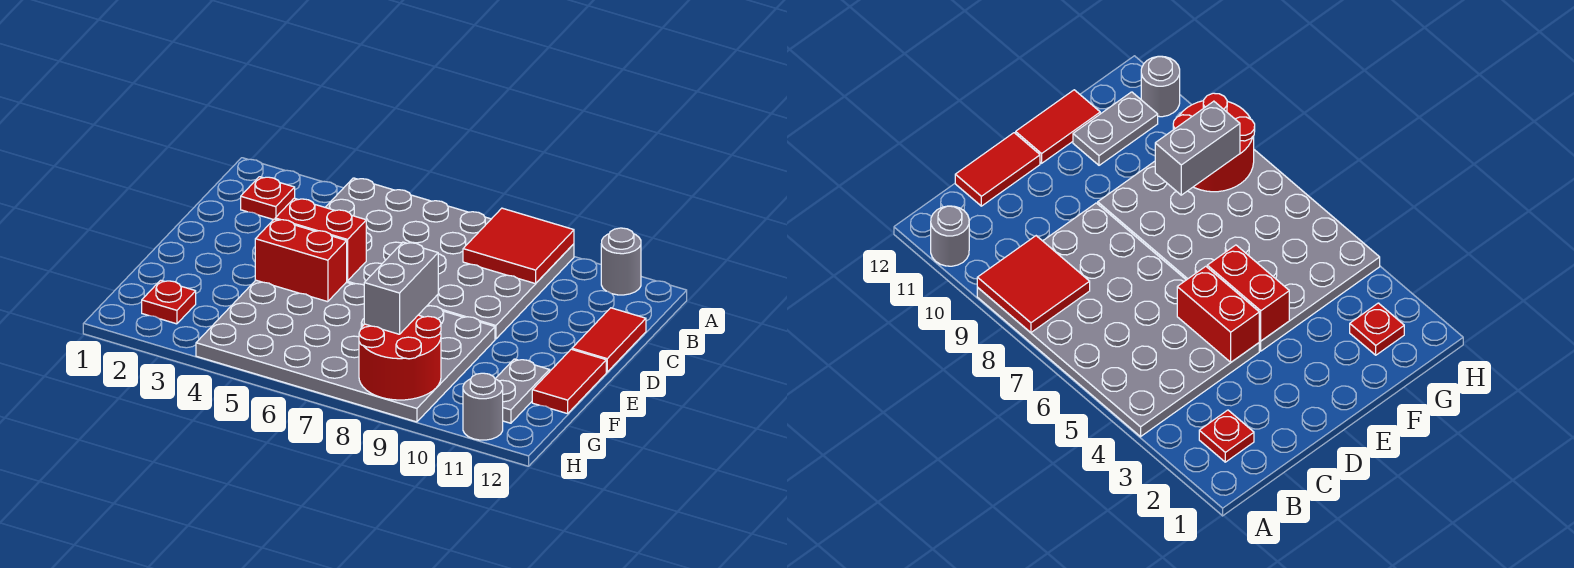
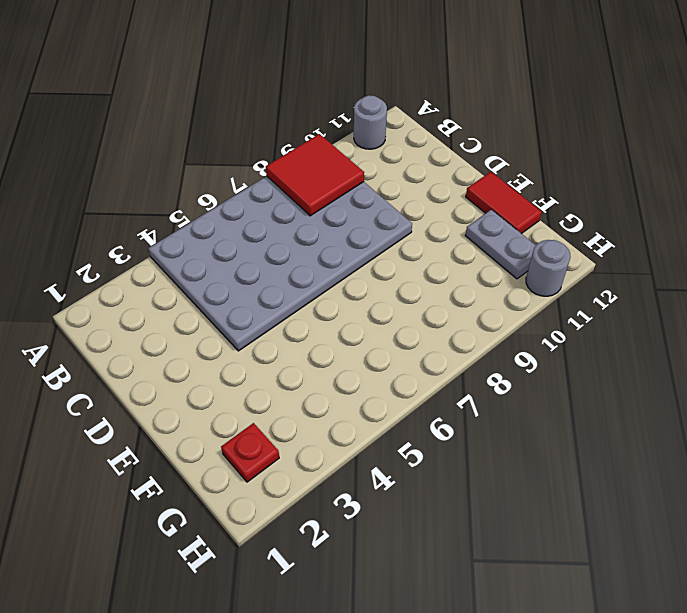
none -> red 1x1 plate [241,177,295,220]
none -> red 1x2 tile [572,308,646,372]
none -> grey 4x6 plate [196,280,495,422]

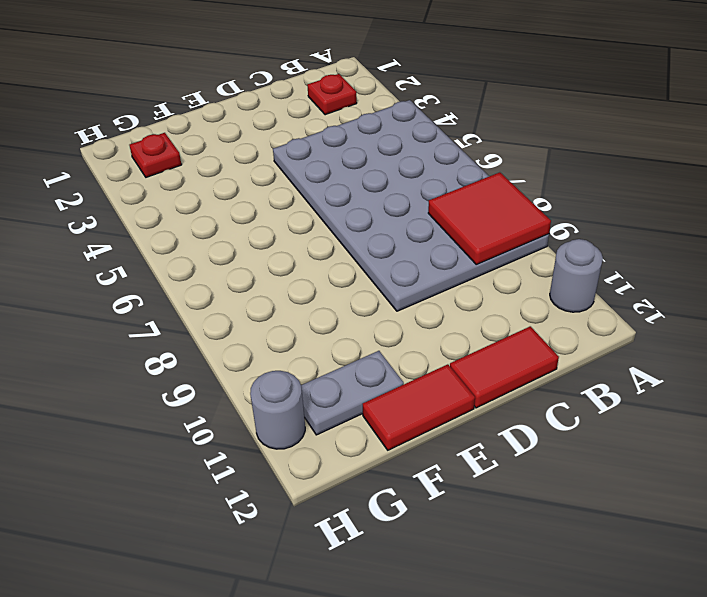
none -> grey 4x6 plate [196,280,495,422]
none -> red 1x2 brick [275,198,366,281]
none -> red 1x2 brick [255,219,347,302]

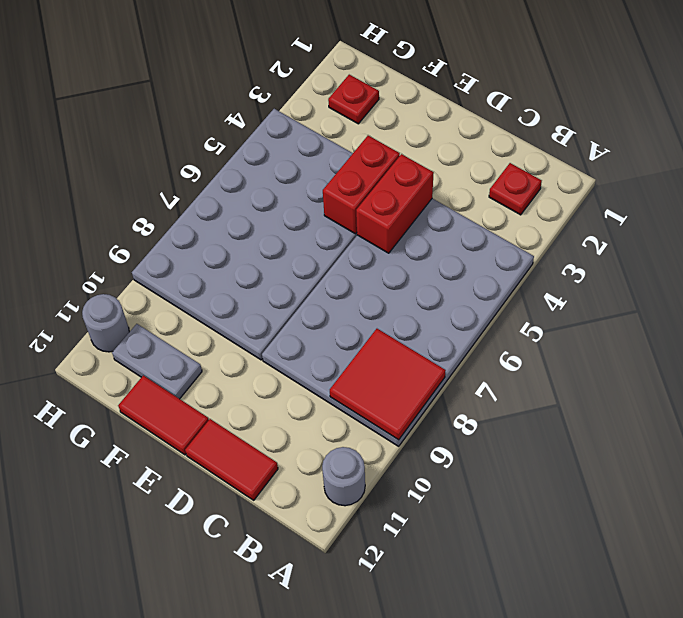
none -> red 2x2 round brick [359,315,441,400]
none -> grey 1x2 brick [364,242,438,334]

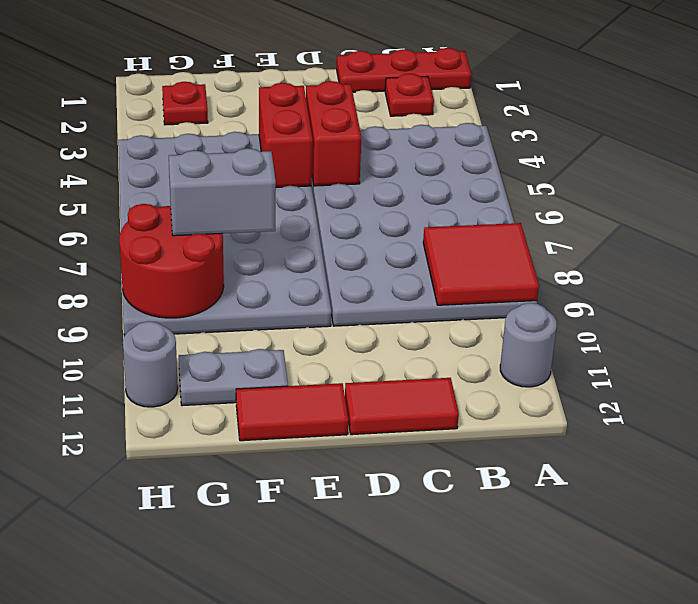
red 1x3 plate [337,48,471,92] -> none

